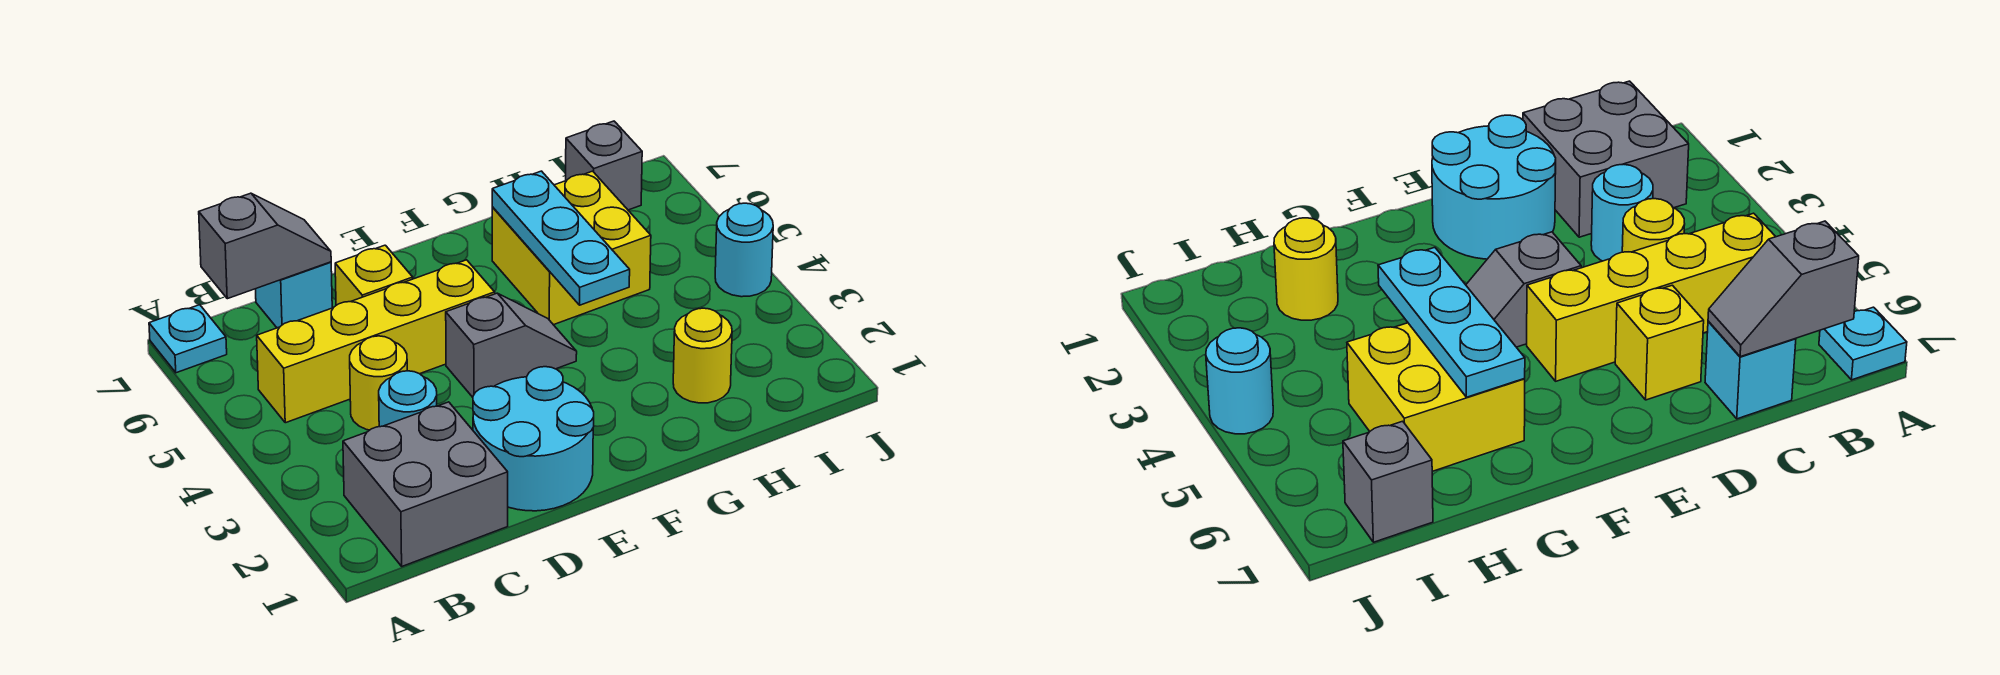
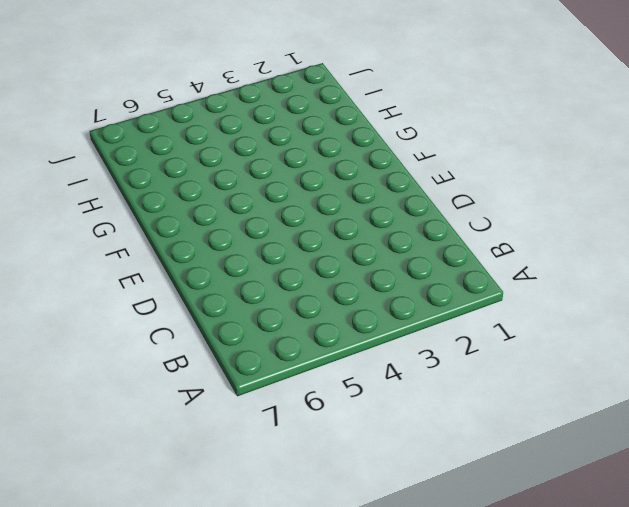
none -> cyan 1x1 plate [149,305,227,373]
none -> grey 2x2 brick [343,402,508,566]
none -> yellow 1x4 brick [257,260,495,423]

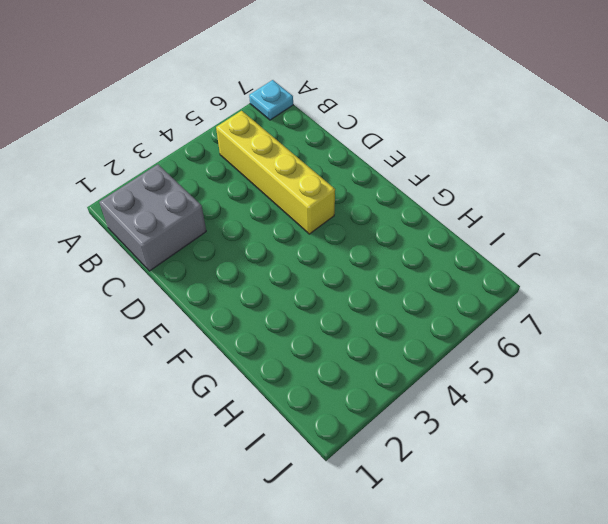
none -> cyan 1x1 round brick [379,371,437,427]
none -> yellow 1x1 round brick [350,336,407,430]
none -> cyan 1x1 brick [256,262,332,328]

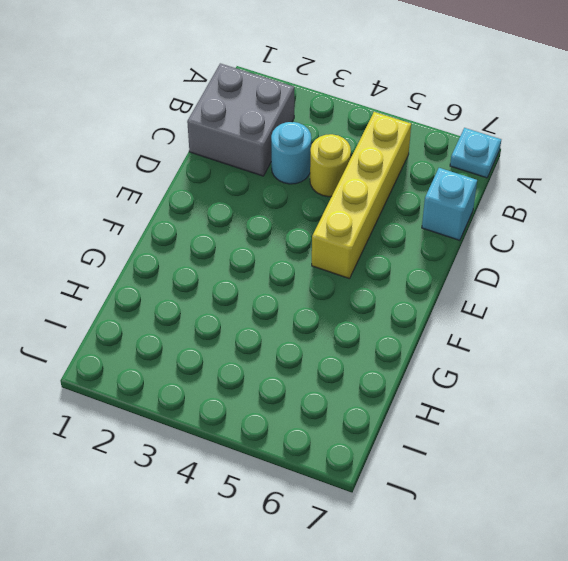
none -> cyan 2x2 round brick [473,367,594,511]
none -> yellow 1x1 brick [335,245,413,305]
none -> grey 1x2 slope [446,293,577,397]

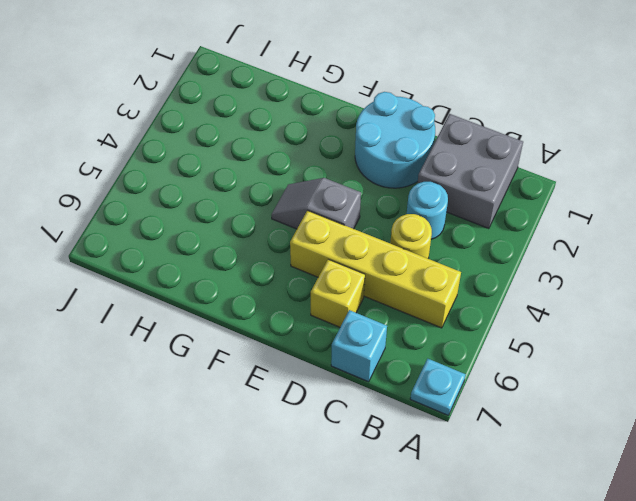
none -> yellow 2x2 brick [492,171,651,325]
none -> yellow 1x1 round brick [673,308,732,403]
none -> grey 1x1 brick [566,121,642,210]

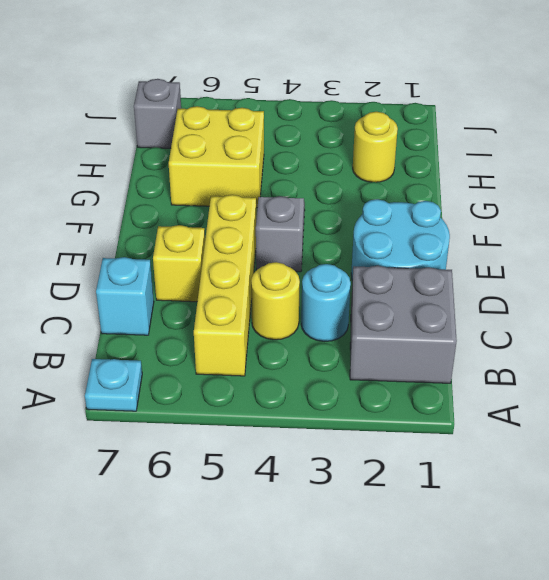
none -> cyan 1x1 round brick [715,203,773,297]
none -> grey 1x2 slope [199,193,331,299]
none -> cyan 1x3 plate [492,171,630,305]

